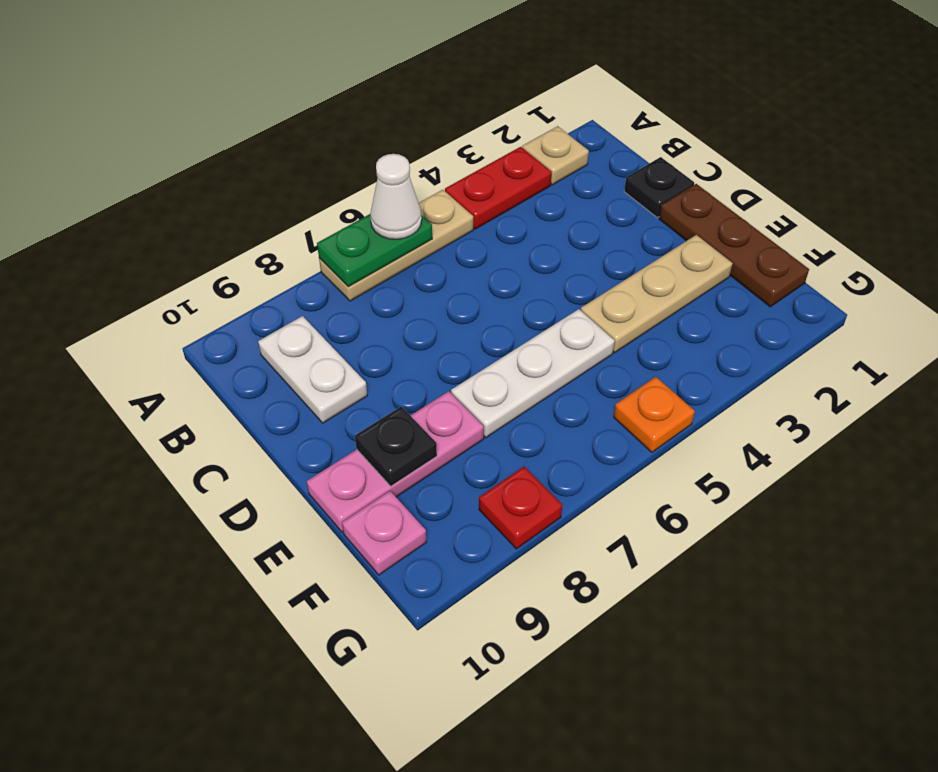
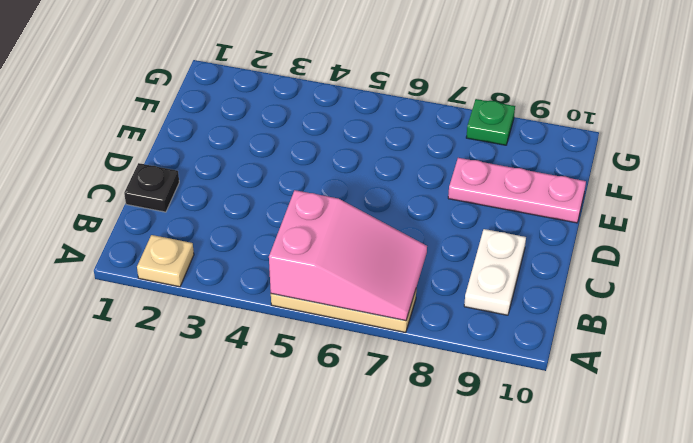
pink 2x3 slope [269,190,427,321] -> green 1x2 plate [317,214,432,287]
green 1x1 plate [466,99,515,145] -> red 1x1 plate [479,467,562,549]
none -> red 1x2 plate [445,147,551,229]
none -> brown 1x3 plate [659,184,809,307]
none -> tan 1x3 plate [581,235,733,352]

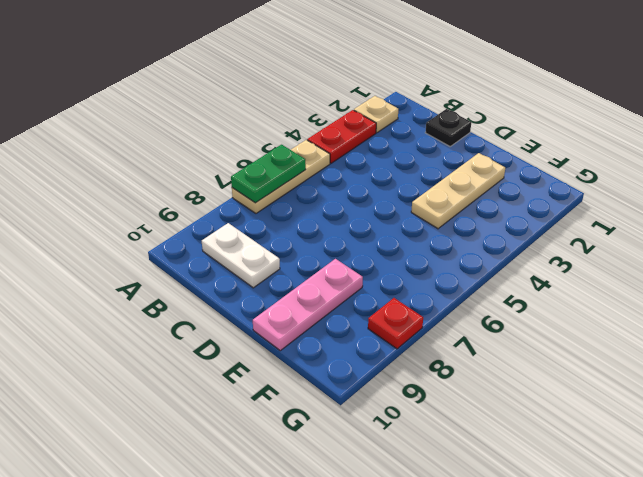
none -> brown 1x3 plate [659,184,809,307]
none -> white 1x3 plate [451,309,615,438]
none -> pink 1x1 plate [342,491,426,575]

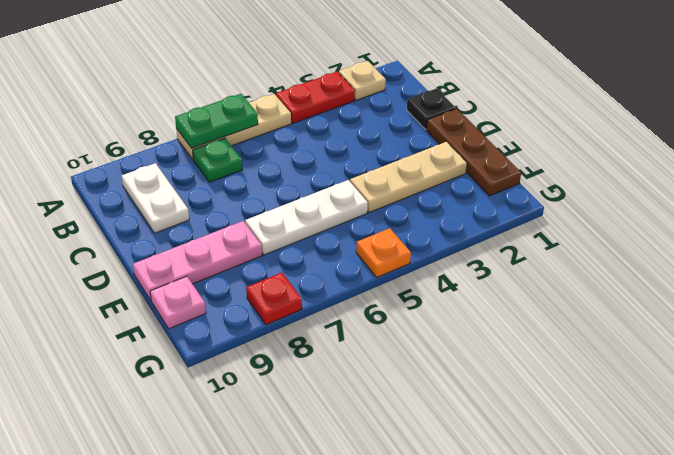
green 1x1 plate [193,138,242,182] -> none
none -> black 1x1 plate [355,406,437,486]
none -> white 1x1 cone [370,154,422,239]

